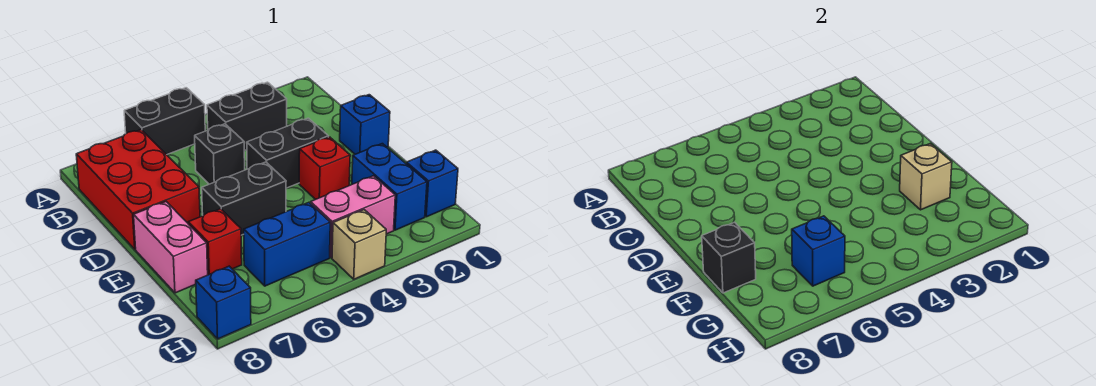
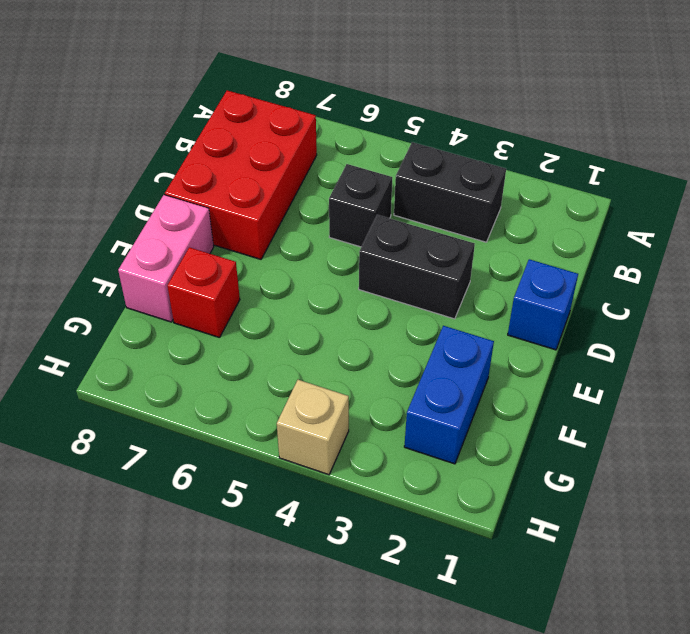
none -> black 1x2 brick [124,88,205,155]
none -> red 1x1 brick [299,137,350,200]
none -> black 1x2 brick [202,162,286,235]

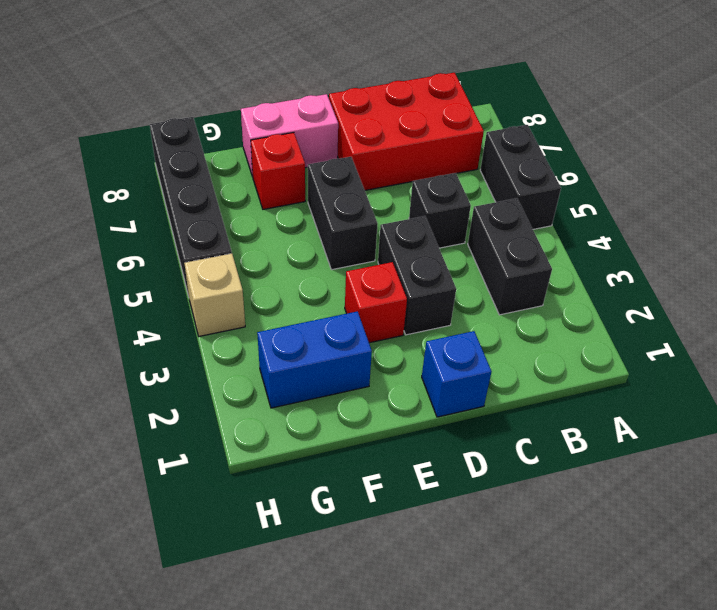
black 1x4 brick [150,117,232,296] -> blue 1x1 brick [196,266,251,339]
none -> blue 1x1 brick [406,150,458,217]
none -> pink 1x2 brick [311,176,395,258]
none -> blue 1x2 brick [244,202,330,286]

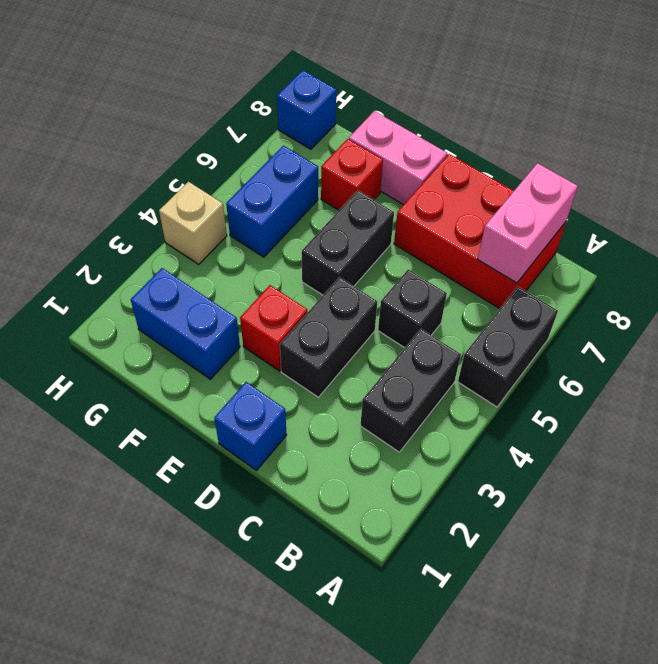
pink 1x2 brick [478,163,578,283] -> pink 1x2 brick moved to [311,176,395,258]
none -> blue 1x1 brick [406,150,458,217]
none -> tan 1x1 brick [900,144,952,210]
none -> black 1x1 brick [702,222,756,293]

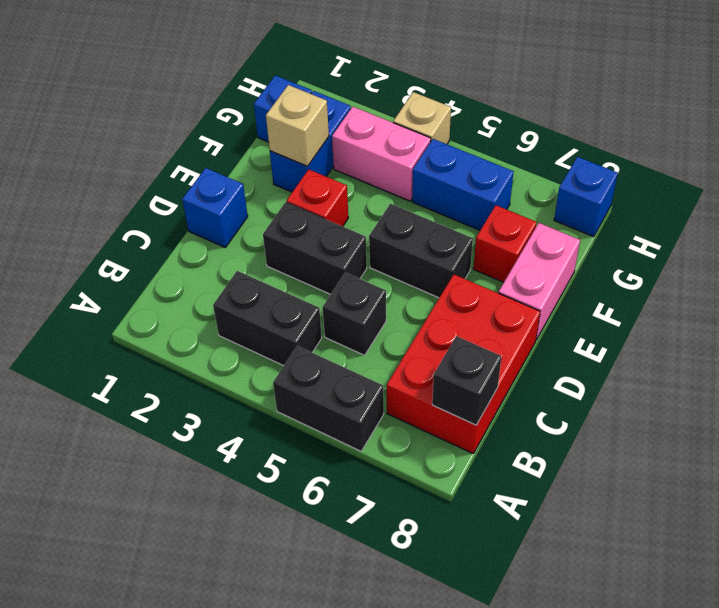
black 1x1 brick [432,336,501,425] -> black 1x1 brick moved to [702,222,756,293]
none -> blue 1x1 brick [792,216,845,286]

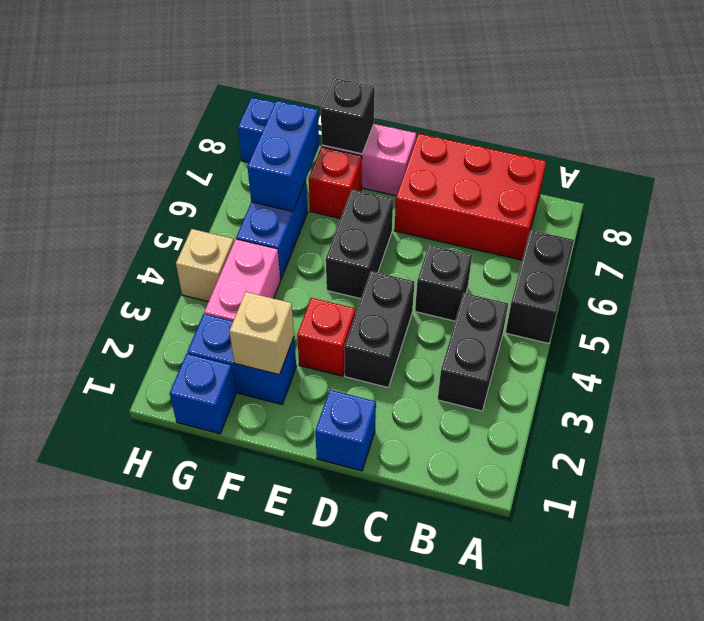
blue 1x2 brick [247,101,319,211] -> blue 1x1 brick [792,216,845,286]

